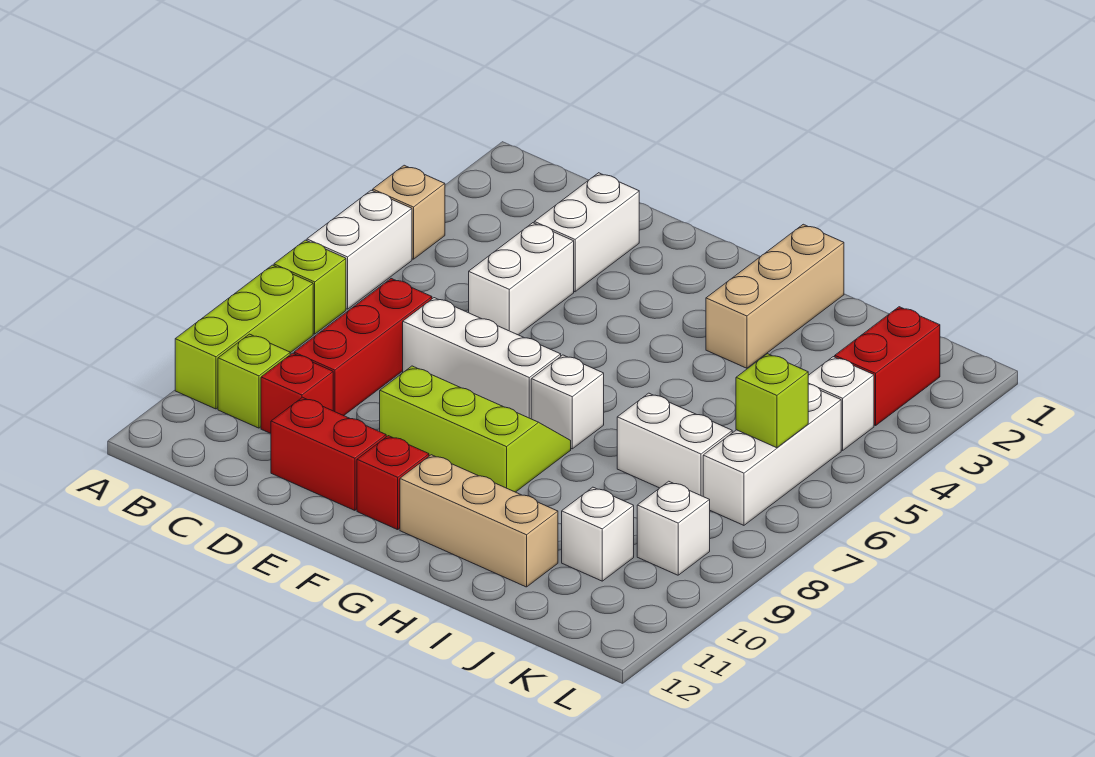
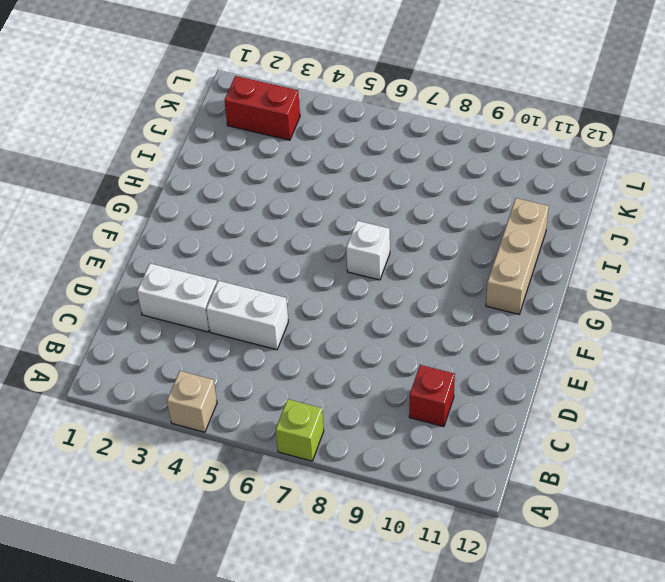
none -> white 1x2 brick [307,190,412,309]
none -> lime 1x3 brick [175,265,313,409]
none -> lime 1x1 brick [218,334,290,428]

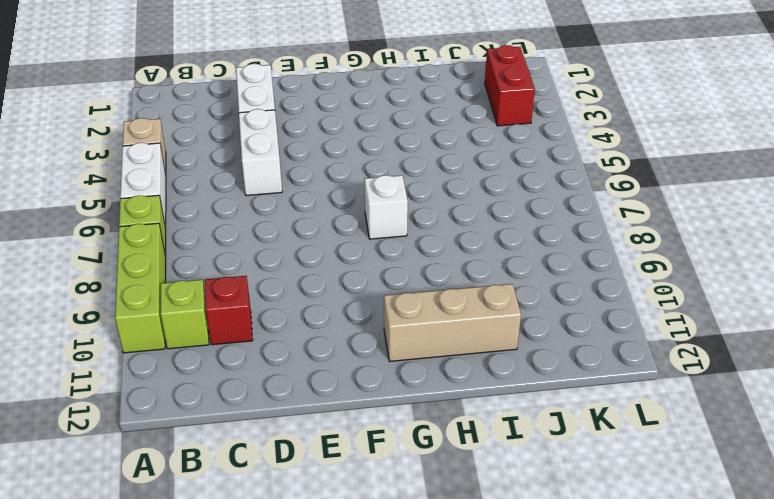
none -> red 1x3 brick [294,279,432,416]
none -> white 1x3 brick [403,298,561,419]
none -> red 1x2 brick [271,397,386,510]

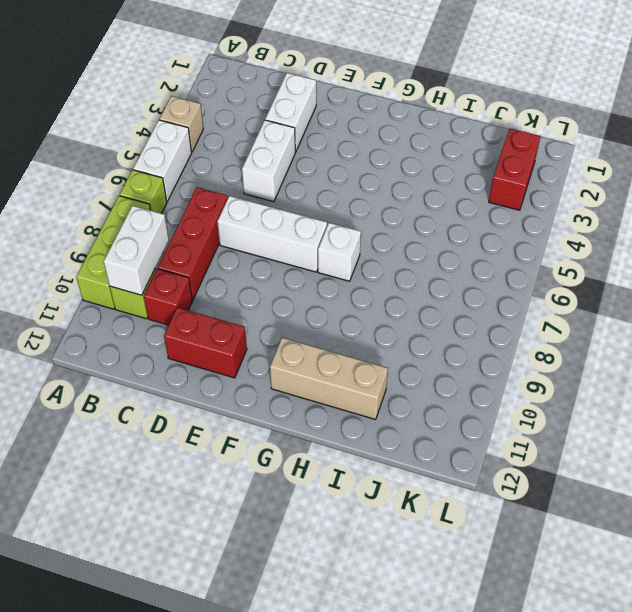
white 1x2 brick [104,206,169,295] -> white 1x2 brick turned to [617,393,732,496]
none -> lime 2x3 slope [380,366,571,492]
none -> red 1x1 brick [357,436,429,530]
none -> tan 1x3 brick [706,224,844,368]

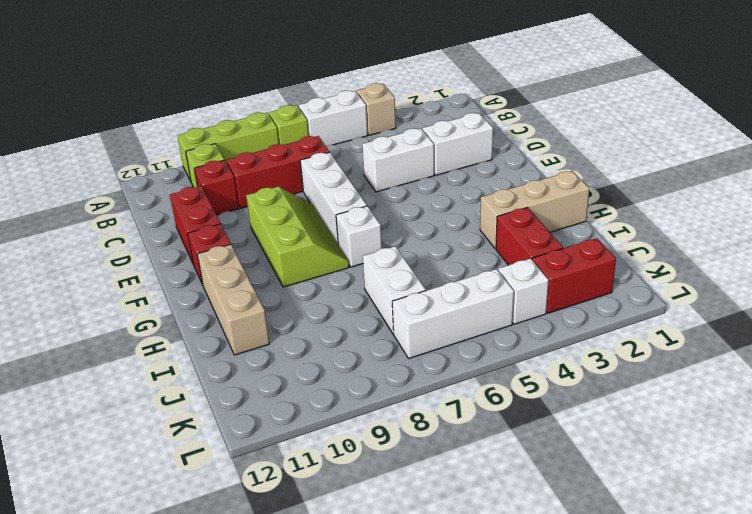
red 1x2 brick [496,207,563,265] -> none
none -> white 1x1 brick [562,487,634,581]
none -> white 1x1 brick [637,481,710,575]
none -> lime 1x1 brick [736,354,808,448]

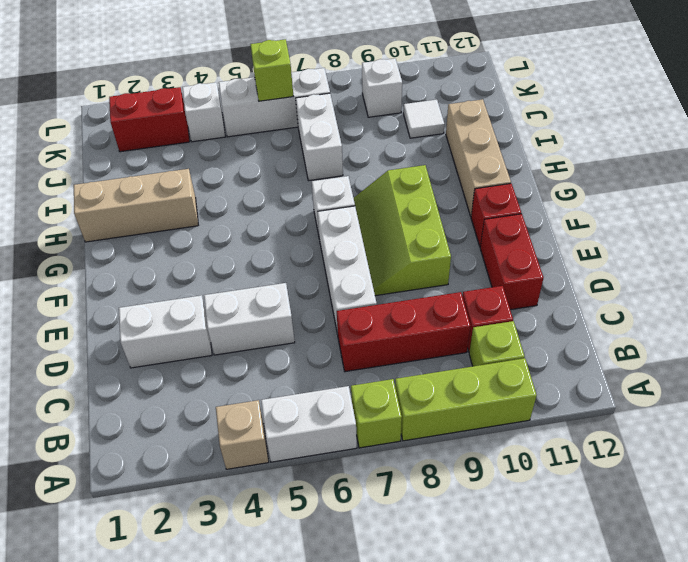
white 1x1 tile [403,100,444,138] -> white 1x1 brick [562,487,634,581]

